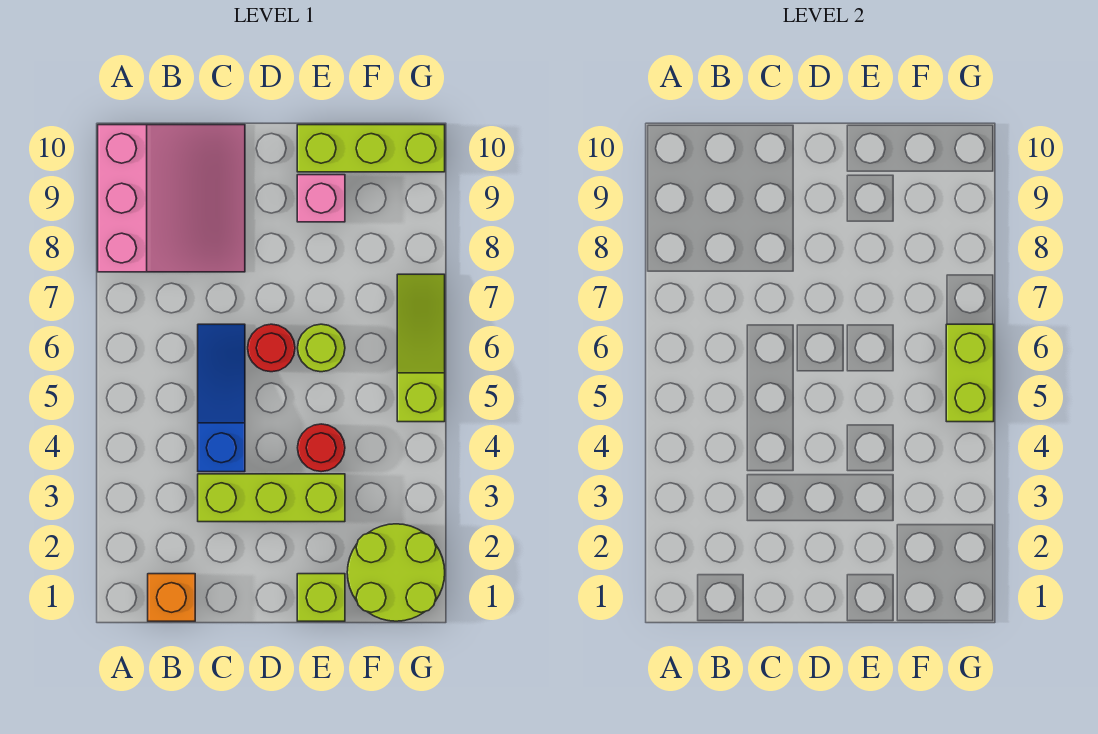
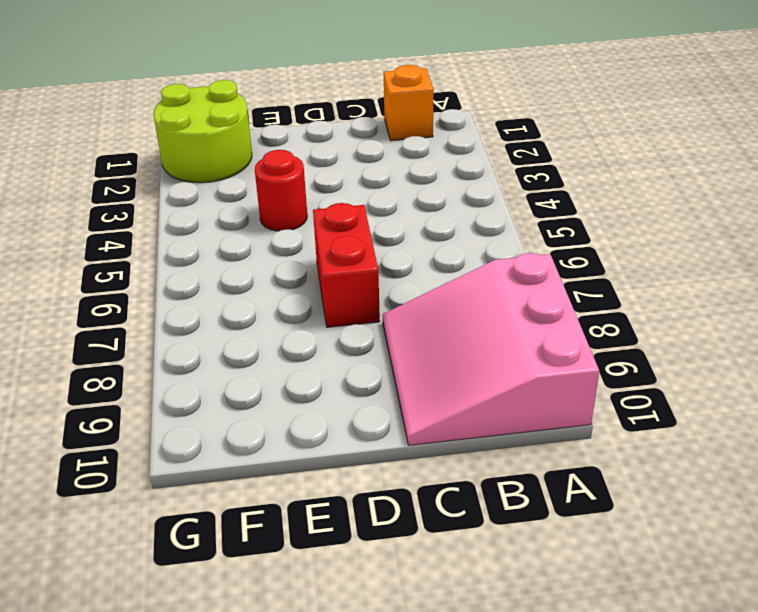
red 1x2 brick [313,203,380,327] -> red 1x1 round brick [248,324,295,372]
none -> lime 1x3 brick [198,474,345,522]
none -> blue 1x3 slope [198,324,245,472]
none -> lime 1x1 brick [297,574,345,621]

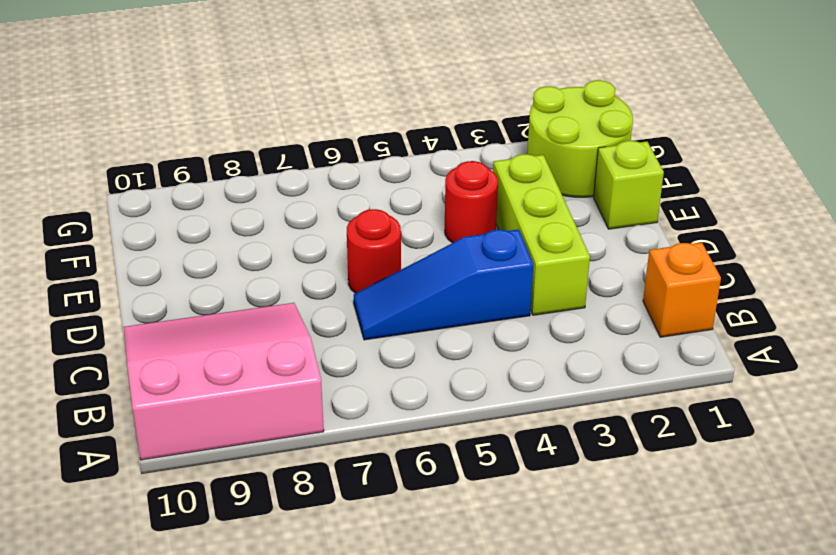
none -> lime 1x1 round brick [298,324,345,372]
none -> pink 1x1 brick [297,175,345,222]
none -> lime 1x3 brick [297,125,445,172]

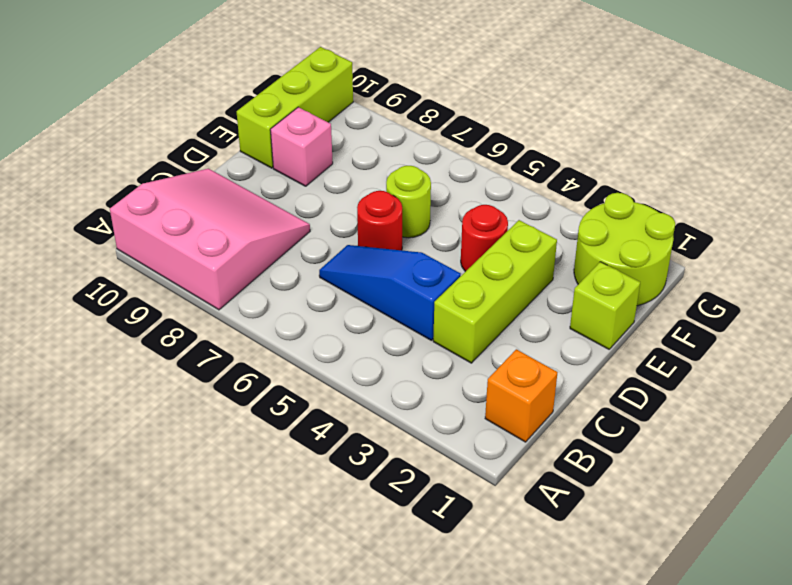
none -> lime 1x3 slope [397,274,445,422]
none -> lime 1x2 brick [946,324,994,422]

